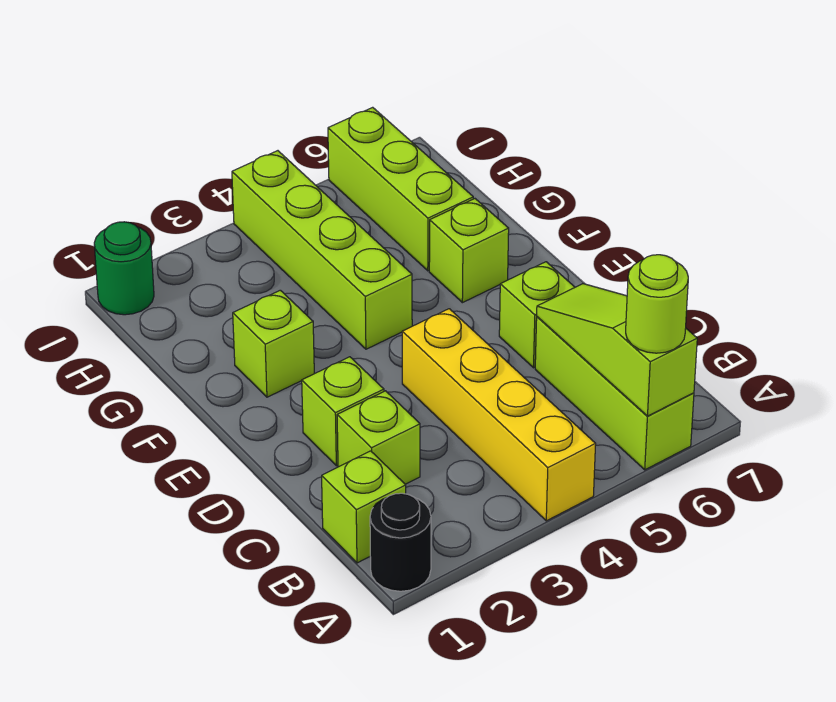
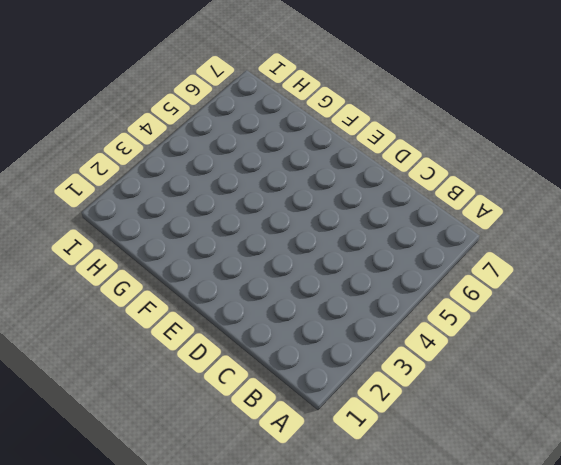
none -> black 1x1 round brick [370,493,431,591]
none -> yellow 1x4 brick [402,309,596,521]
none -> lime 1x3 brick [535,317,694,470]

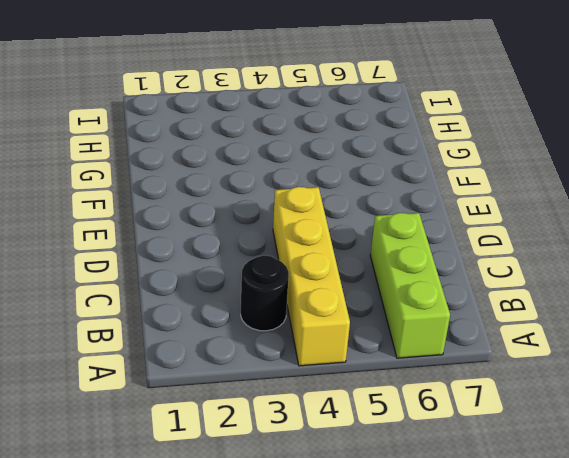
black 1x1 round brick [241,256,289,331] -> black 1x1 round brick moved to [370,493,431,591]
none -> lime 1x1 brick [322,451,406,563]
none -> lime 1x1 brick [337,391,420,484]
none -> lime 1x1 brick [302,357,384,466]

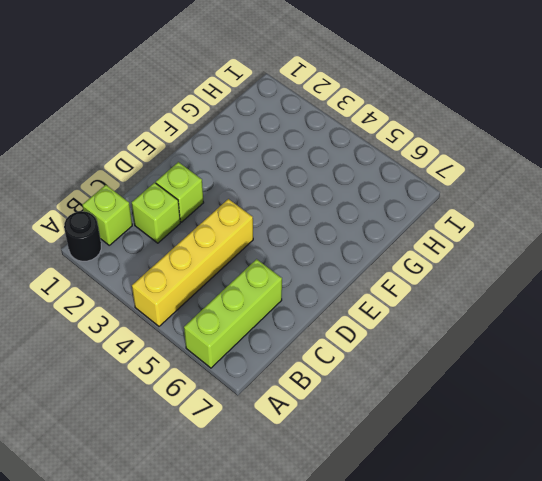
none -> lime 1x1 brick [499,262,575,368]
none -> lime 1x1 brick [233,290,314,397]
none -> lime 1x4 brick [232,151,412,349]

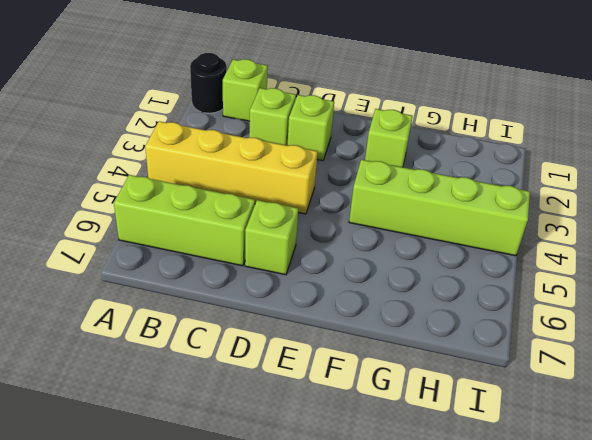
none -> lime 1x1 brick [429,199,509,303]
none -> lime 1x3 brick [328,107,473,271]
none -> green 1x1 round brick [94,222,154,315]

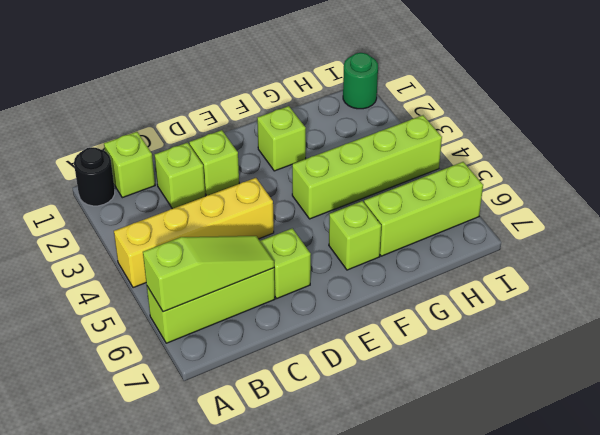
none -> lime 1x1 round brick [626,255,688,353]

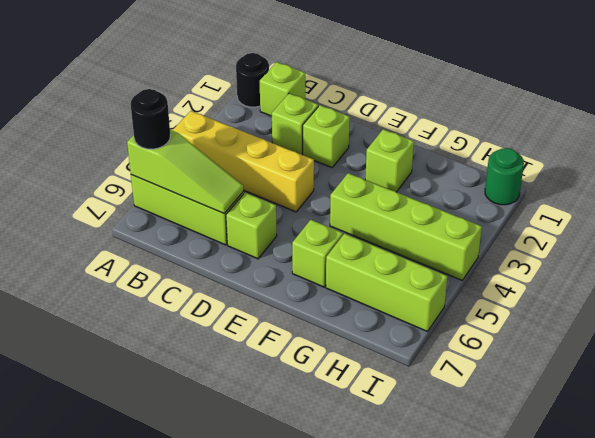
black 1x1 round brick [131,89,170,149] -> lime 1x1 round brick [626,255,688,353]

